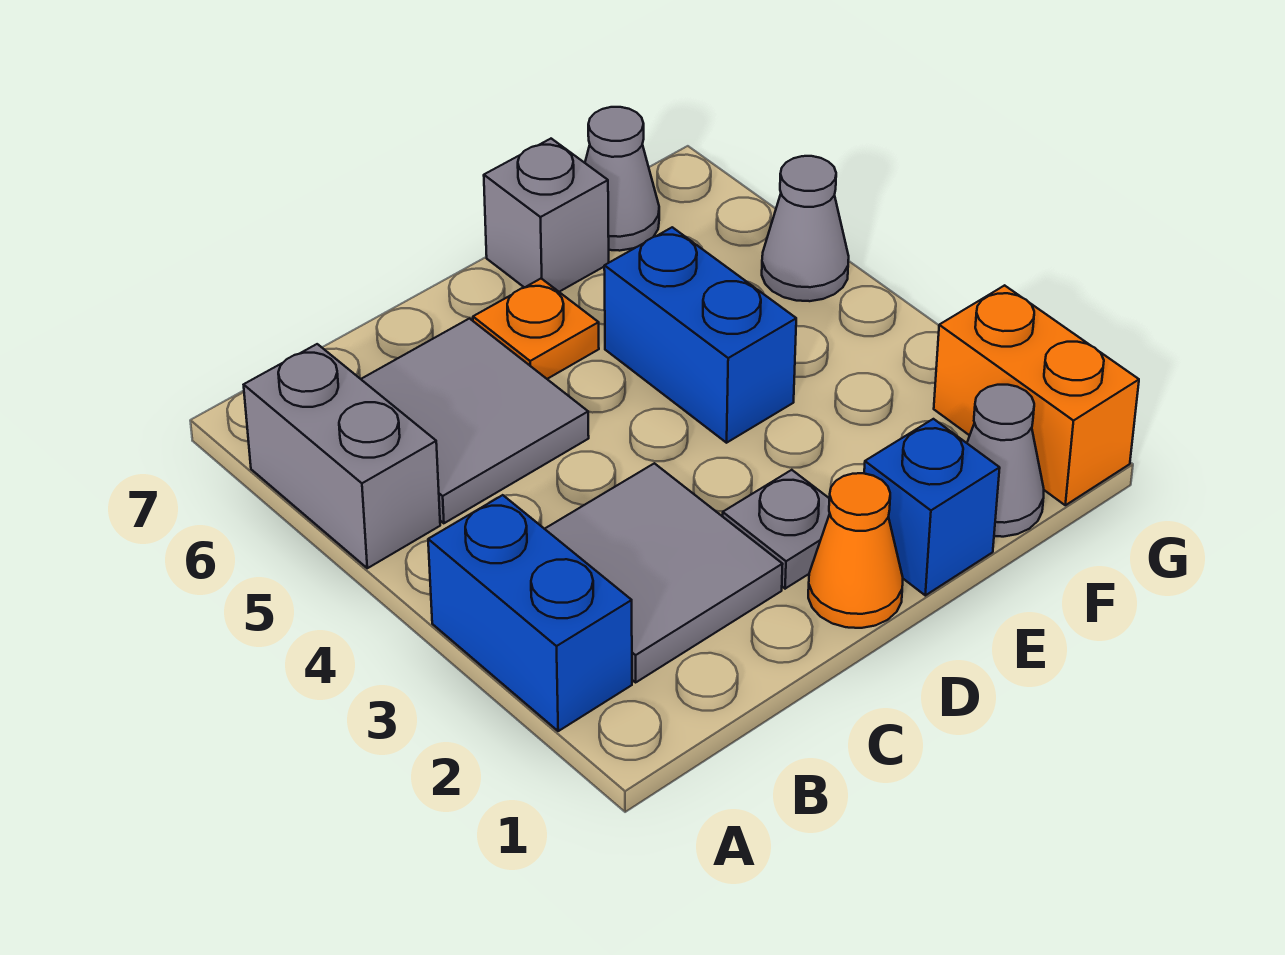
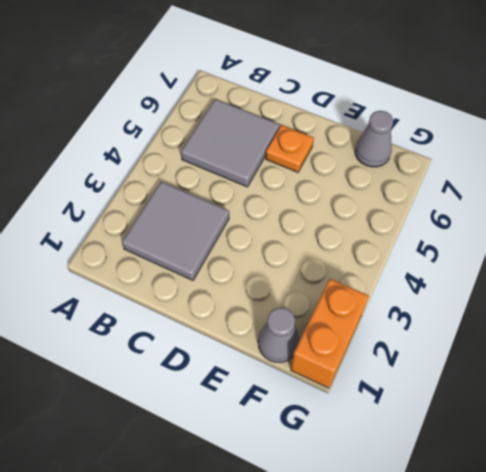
none -> blue 1x2 brick [428,495,632,731]
none -> grey 1x2 brick [244,344,440,568]
none -> orange 1x1 cone [808,473,903,628]

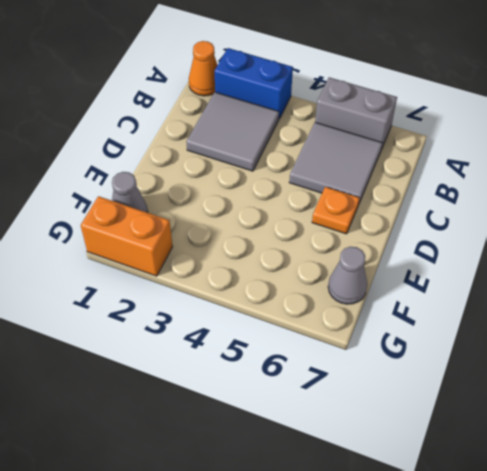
orange 1x1 cone [189,41,218,96] -> orange 1x1 cone moved to [808,473,903,628]
none -> grey 1x1 plate [723,470,830,589]
none -> blue 1x1 brick [864,419,1000,595]
none -> blue 1x2 brick [604,227,796,443]

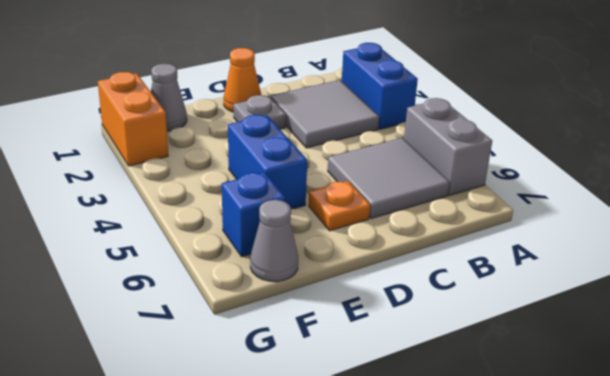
blue 1x1 brick [222,172,285,257] -> blue 1x1 brick moved to [864,419,1000,595]
none -> grey 1x1 brick [484,139,609,292]
none -> grey 1x1 cone [762,156,849,301]

